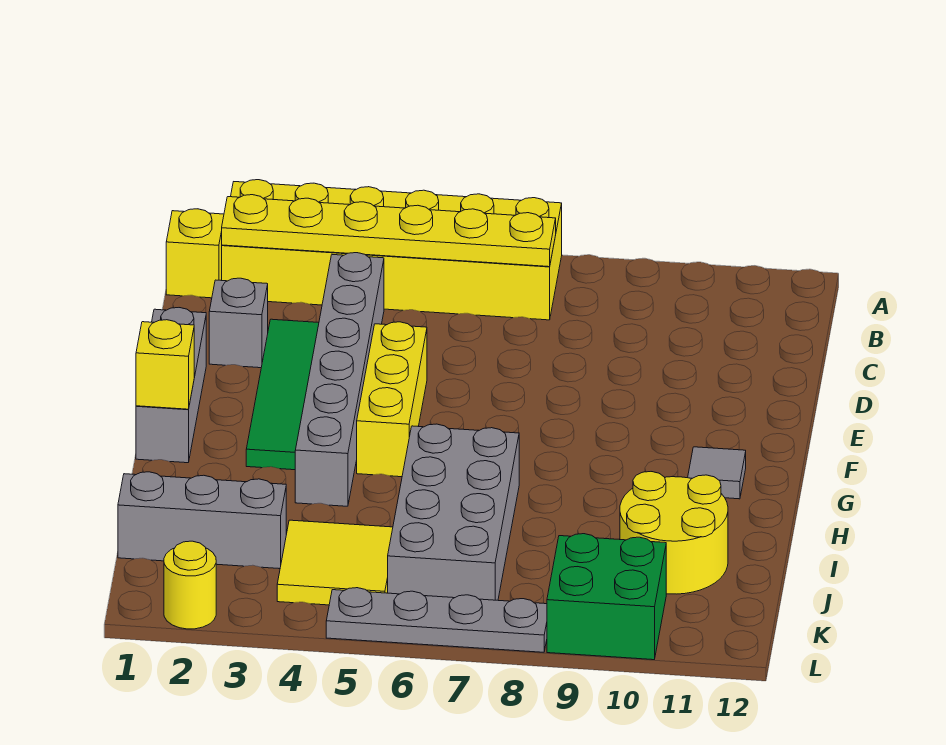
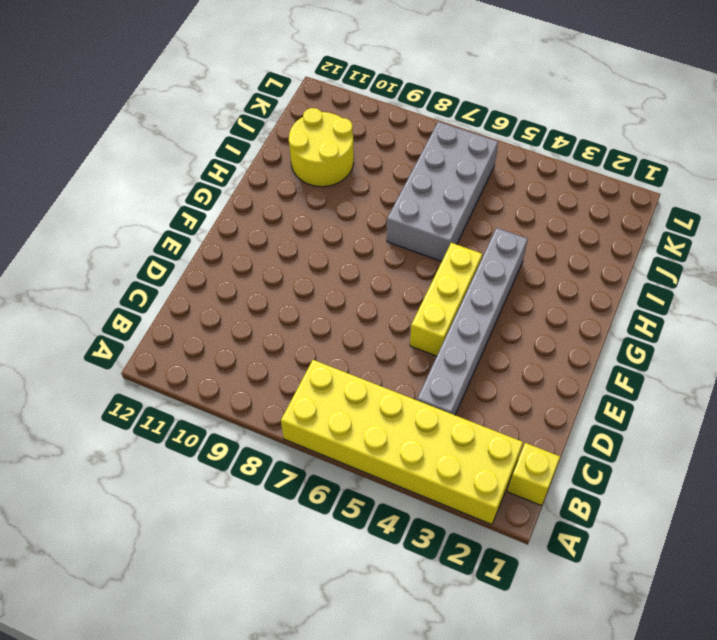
none -> grey 1x1 brick [209,278,268,368]
none -> green 1x4 tile [246,319,319,470]
none -> grey 1x3 brick [136,308,206,463]

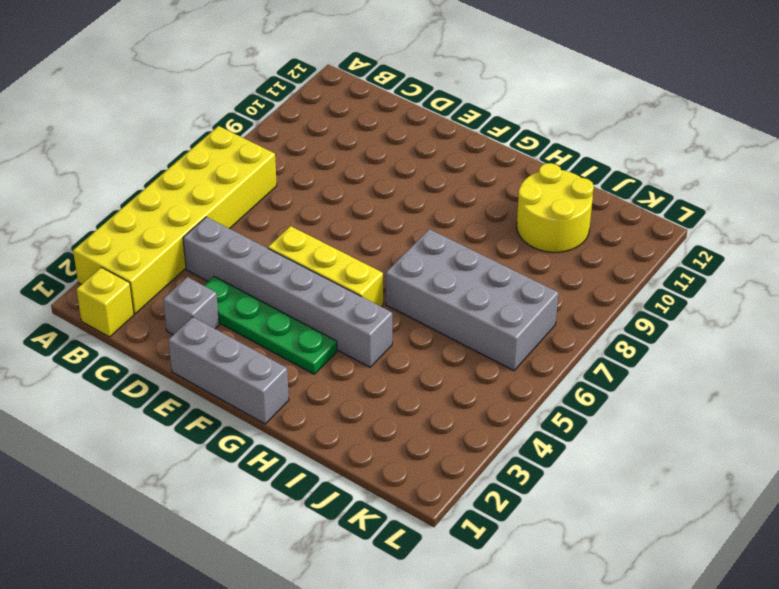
green 1x4 plate [204,277,337,374] -> green 1x4 tile [246,319,319,470]
none -> grey 1x1 tile [688,447,746,499]
none -> grey 1x3 brick [118,472,286,569]
none -> yellow 2x2 tile [277,520,393,605]

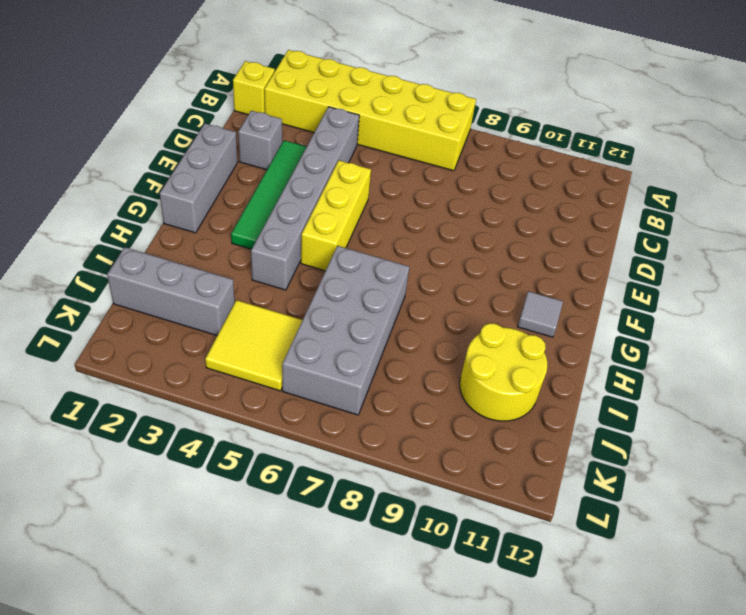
none -> green 2x2 brick [547,534,666,660]
none -> yellow 1x1 round brick [164,541,216,629]
none -> grey 1x4 plate [326,588,547,652]

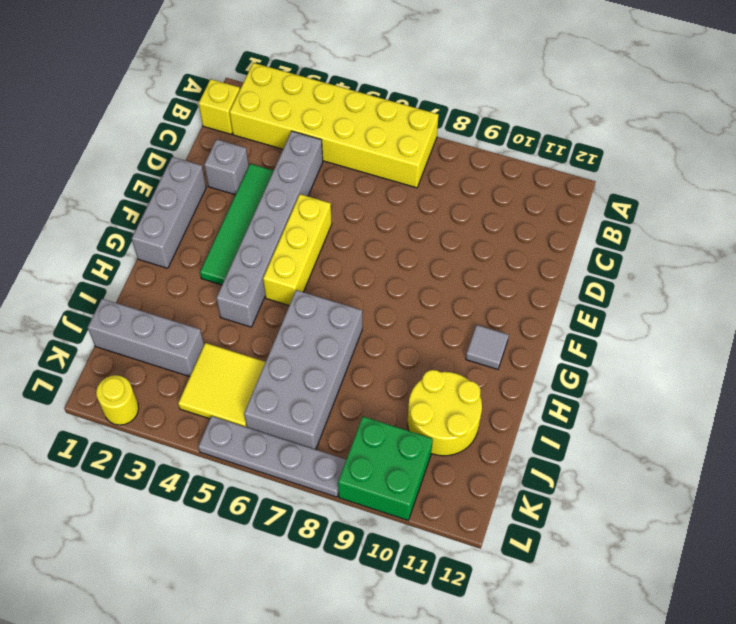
none -> yellow 1x6 plate [222,195,556,267]
none -> yellow 1x1 brick [136,320,194,409]

